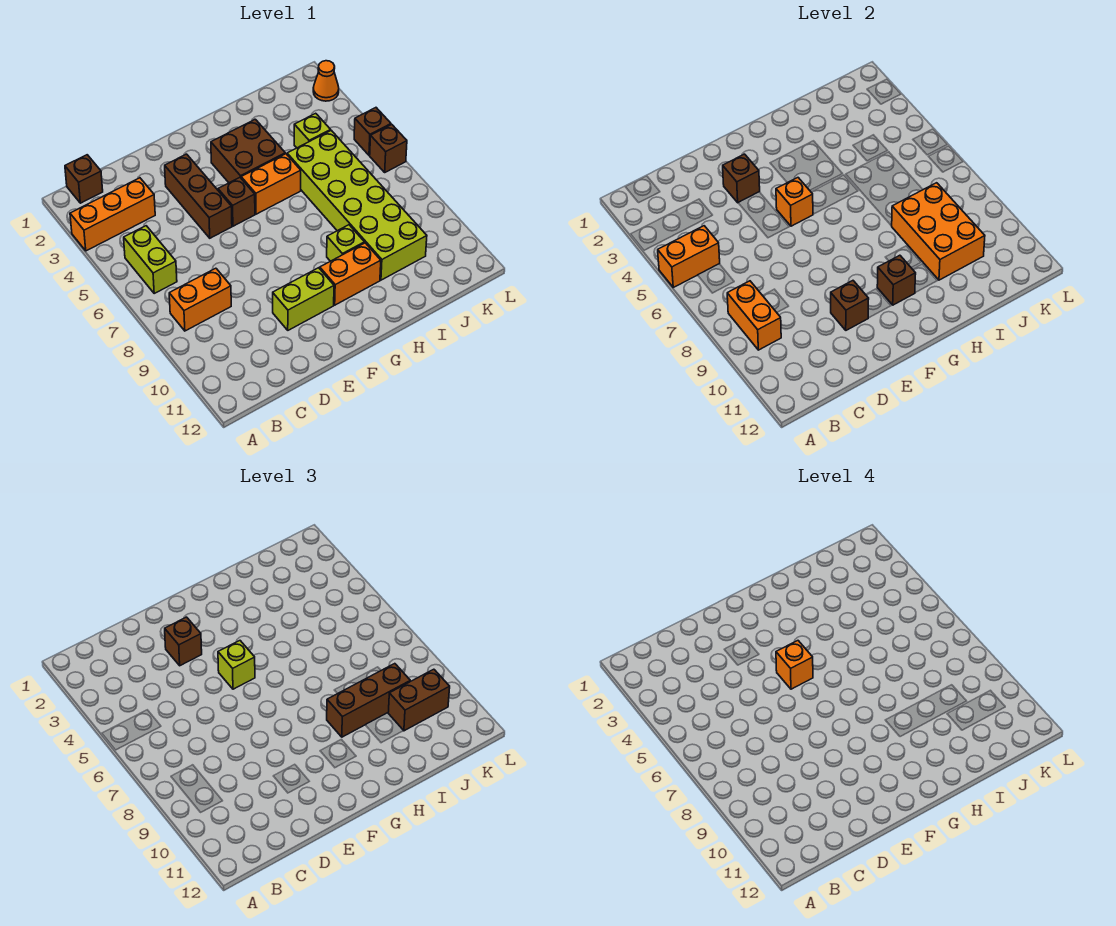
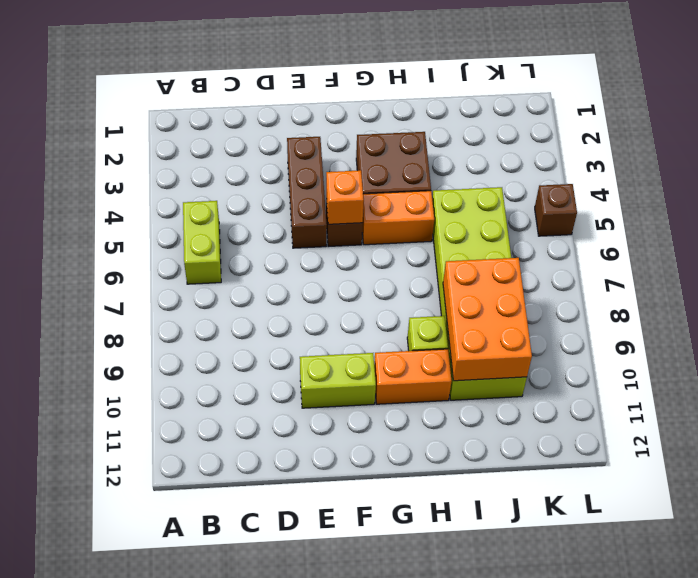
none -> orange 1x3 brick [70,178,155,251]
none -> brown 1x1 brick [65,155,103,203]
none -> orange 1x2 brick [169,268,231,331]

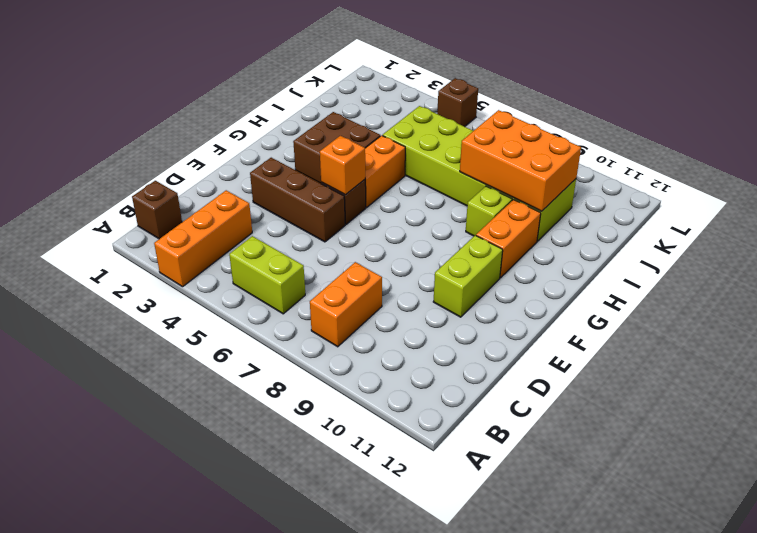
none -> lime 1x1 brick [294,113,331,148]
none -> orange 1x1 cone [313,61,339,101]
none -> brown 1x1 brick [370,124,407,172]

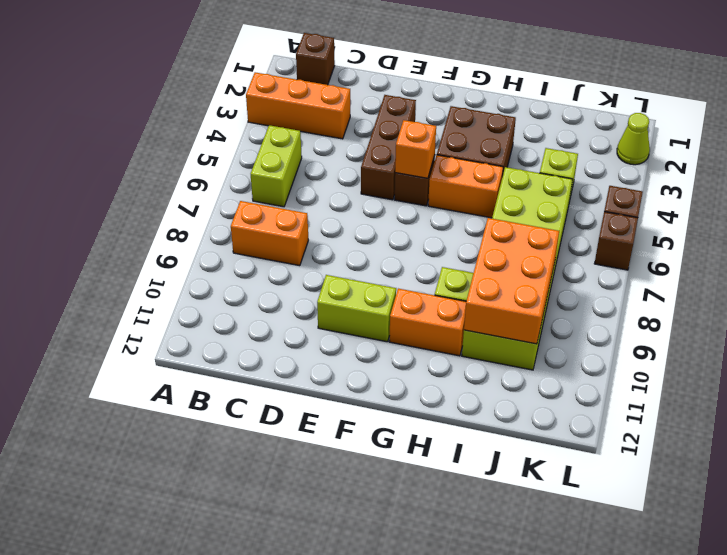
lime 1x1 cone [617,113,650,165] -> orange 1x1 cone [313,61,339,101]
none -> orange 1x2 brick [658,226,720,287]
none -> orange 1x2 brick [727,281,781,350]
none -> brown 1x1 brick [723,154,760,203]

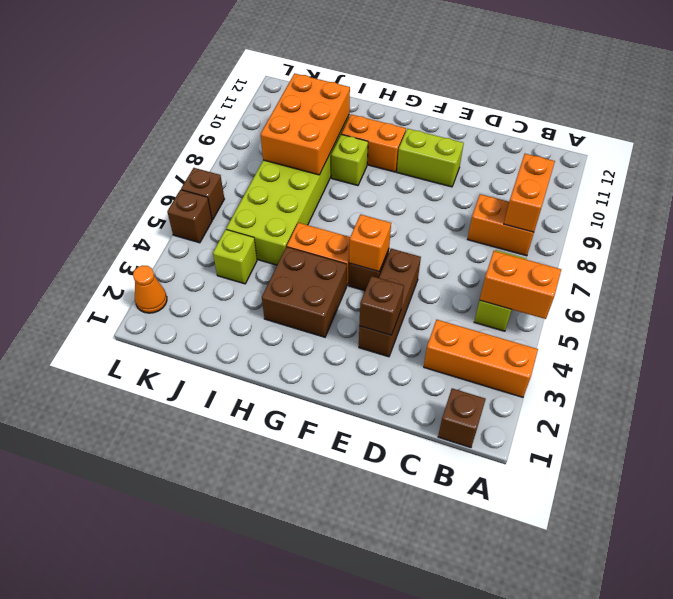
none -> brown 1x1 brick [831,281,869,330]
none -> brown 1x1 brick [877,255,916,305]
none -> brown 1x1 brick [165,617,202,666]

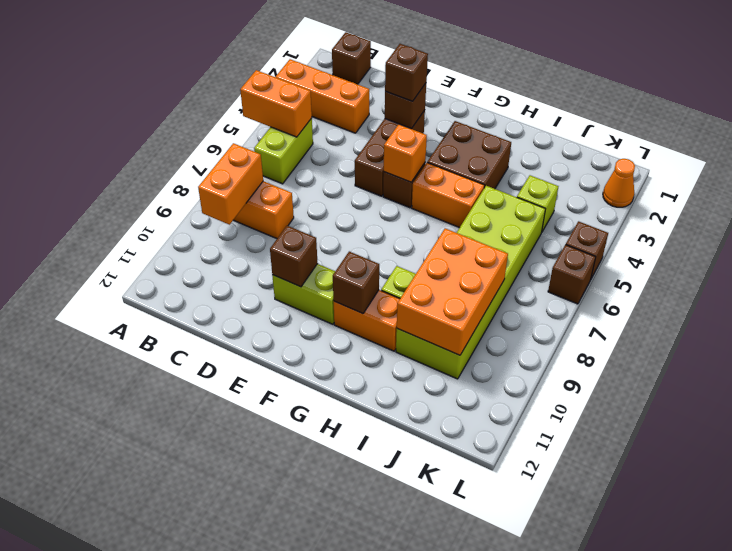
none -> lime 1x1 brick [218,641,255,689]
none -> brown 1x3 brick [327,664,410,737]
none -> brown 1x2 brick [388,669,450,731]

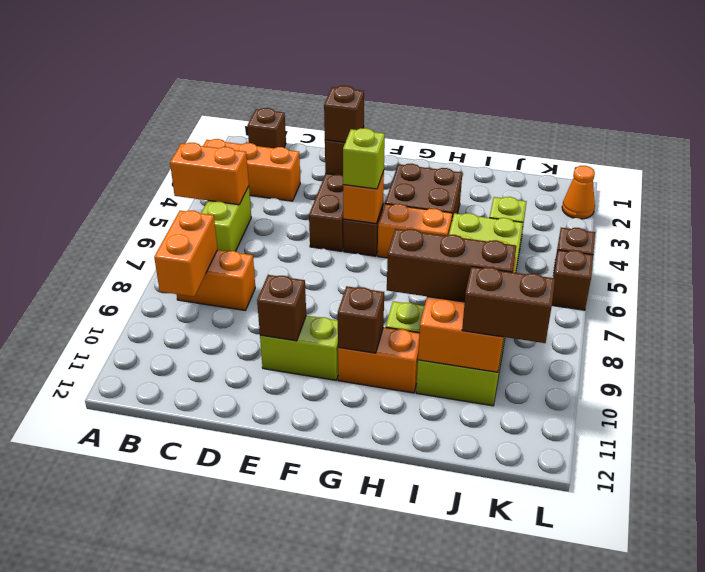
none -> orange 1x1 brick [776,641,813,689]

